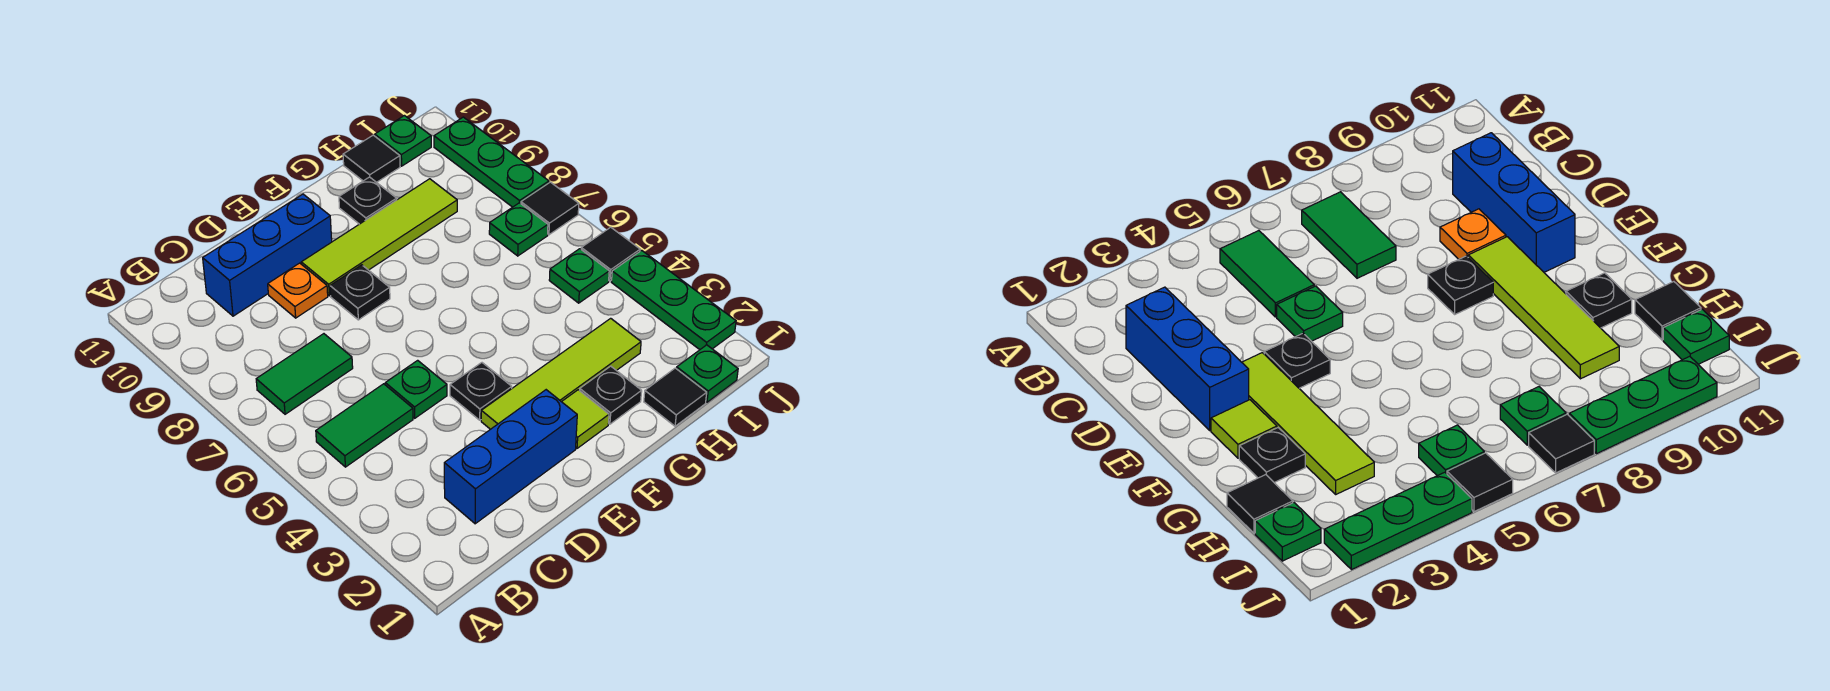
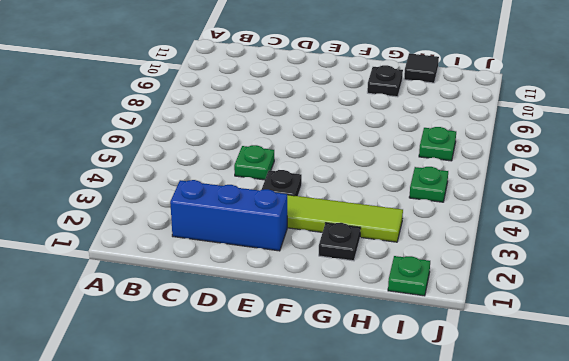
none -> green 1x2 tile [316,384,413,467]
none -> green 1x2 tile [256,334,353,414]
none -> blue 1x3 brick [203,194,332,316]

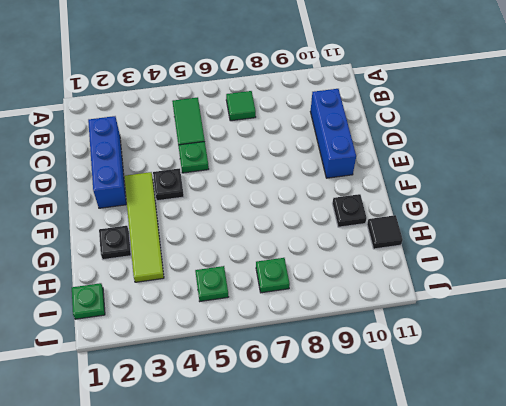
green 1x1 tile [226,91,256,121] -> green 1x2 tile [256,334,353,414]
none -> orange 1x1 plate [268,263,328,318]
none -> black 1x1 plate [330,265,390,320]
none -> lime 1x4 tile [301,179,457,296]

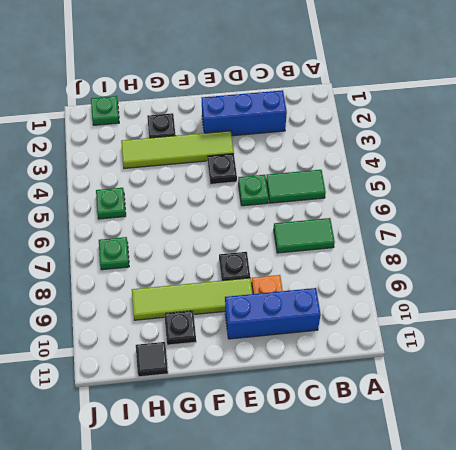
none -> lime 1x1 tile [562,390,609,448]
none -> black 1x1 tile [644,368,707,426]
none -> green 1x1 plate [375,116,431,166]

